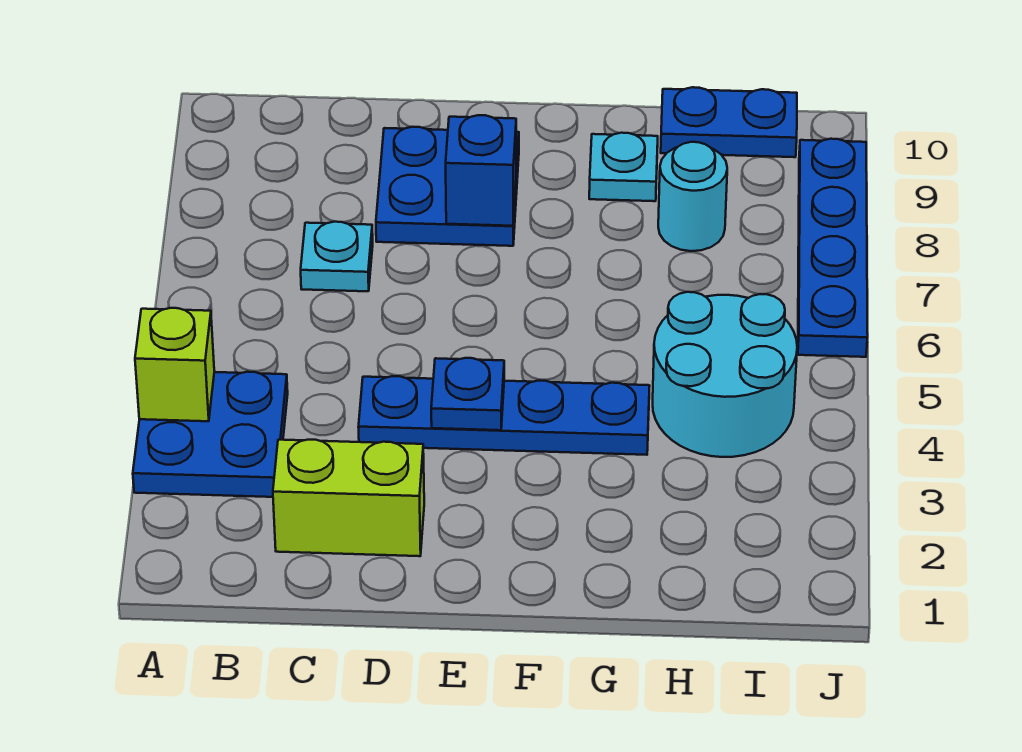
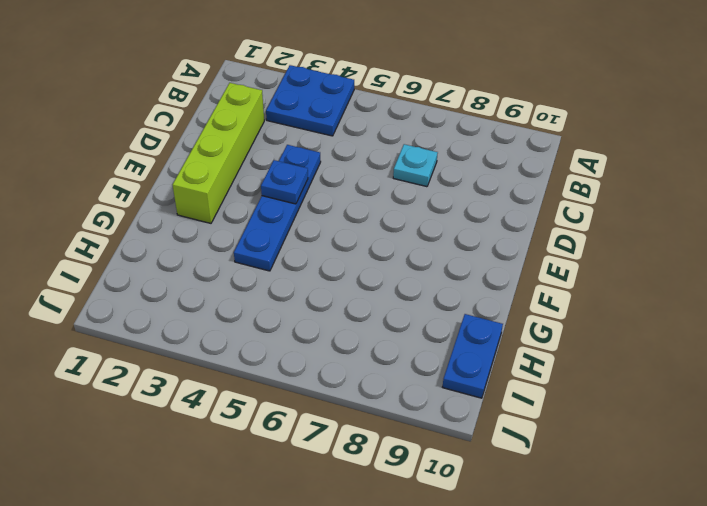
lime 1x4 brick [173,83,264,223] -> lime 1x2 brick [273,440,424,556]
none -> blue 2x2 plate [376,127,519,246]
none -> cyan 1x1 plate [589,133,658,201]
none -> cyan 2x2 round brick [653,292,797,457]

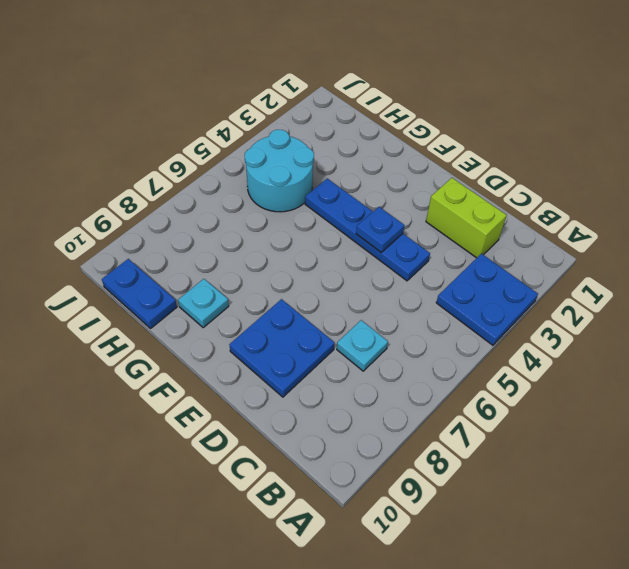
none -> cyan 1x1 round brick [658,142,727,251]
none -> blue 1x4 plate [798,139,868,357]
none -> lime 1x1 brick [135,308,214,421]

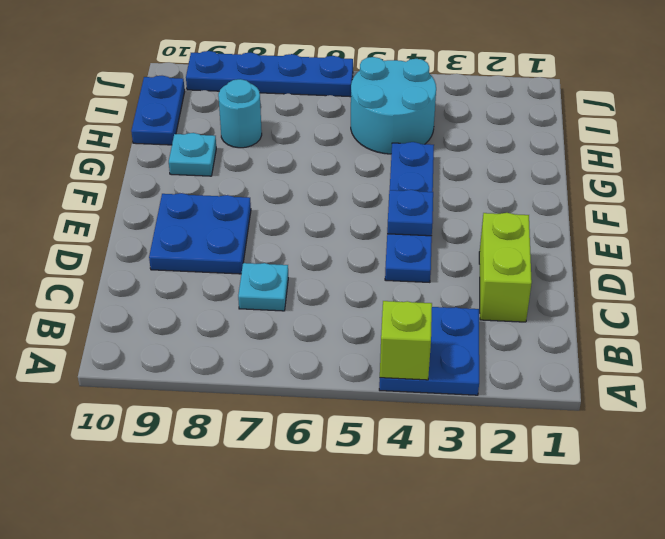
none -> blue 1x1 brick [446,115,516,226]

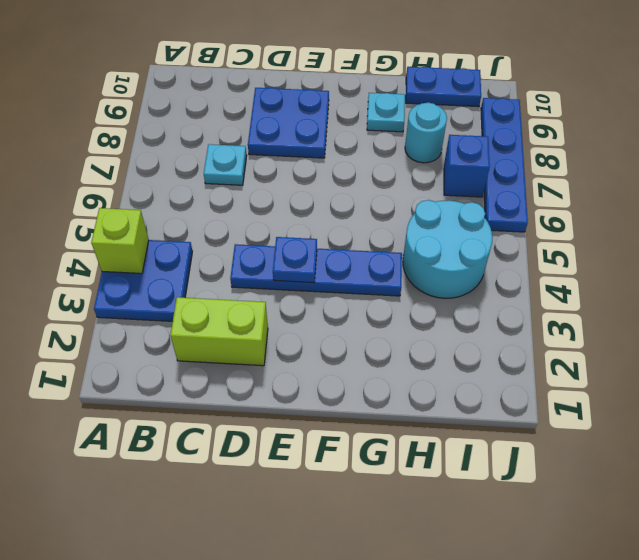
blue 1x1 brick [444,135,490,197] -> blue 1x1 brick moved to [446,115,516,226]

